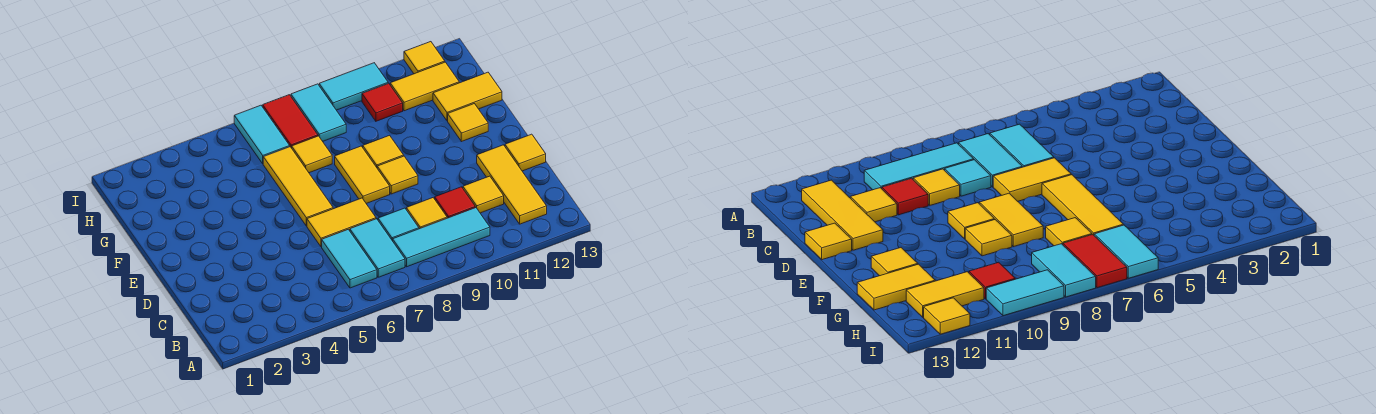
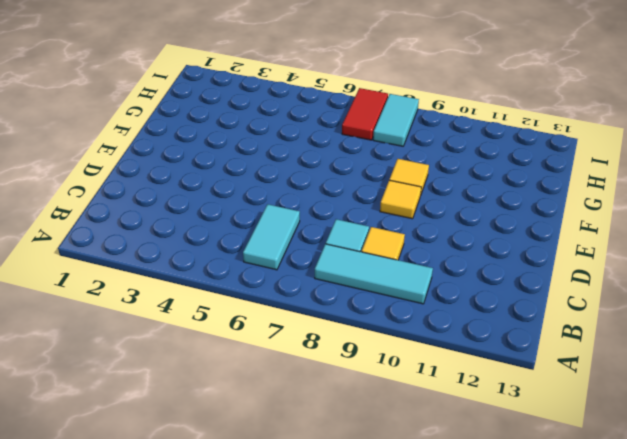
none -> cyan 1x2 tile [350,219,405,277]
none -> yellow 1x3 tile [477,145,547,224]
none -> red 1x1 tile [435,187,475,218]

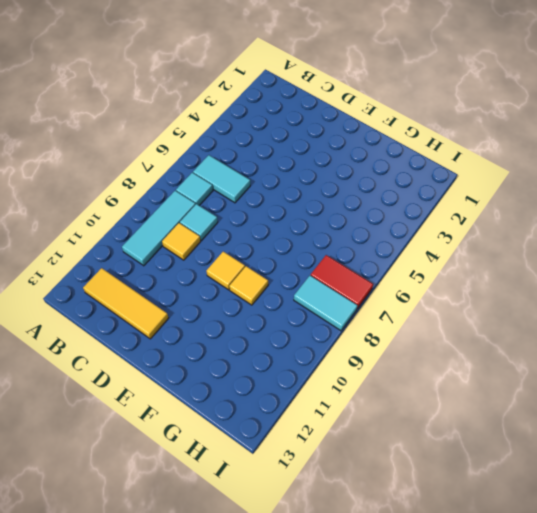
cyan 1x1 tile [176,173,213,205] -> cyan 1x2 tile [350,219,405,277]
none -> red 1x1 tile [435,187,475,218]
none -> yellow 1x1 tile [463,176,504,213]
none -> yellow 1x2 tile [307,198,376,247]

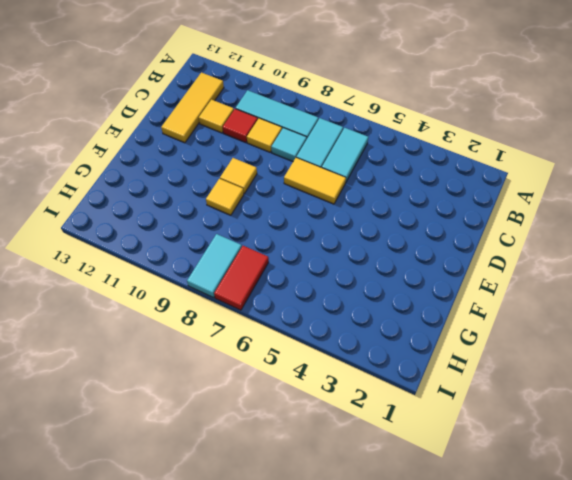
none -> yellow 1x1 tile [505,134,546,171]
none -> yellow 1x3 tile [263,147,333,226]
none -> yellow 1x2 tile [335,146,390,204]

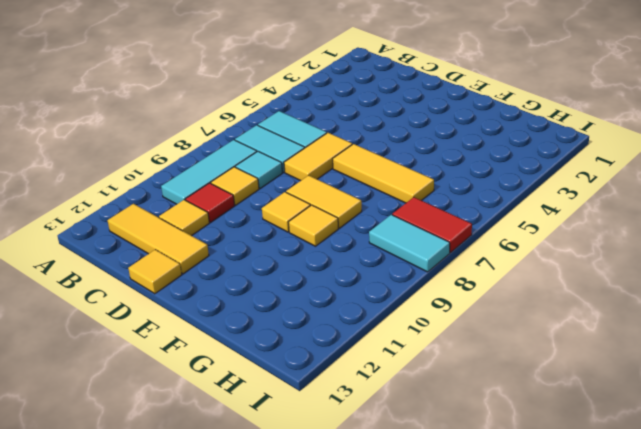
none -> yellow 1x1 tile [448,104,488,142]
none -> yellow 1x1 tile [292,136,332,173]
none -> yellow 1x2 tile [433,72,502,121]

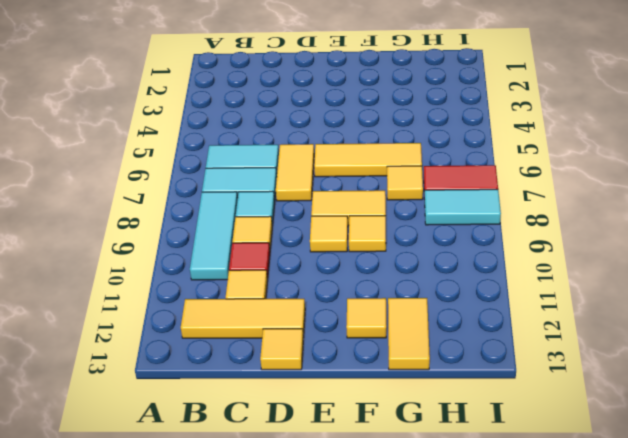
none -> cyan 1x2 tile [234,105,290,164]
none -> red 1x1 tile [362,83,403,121]
none -> yellow 1x2 tile [390,62,459,111]

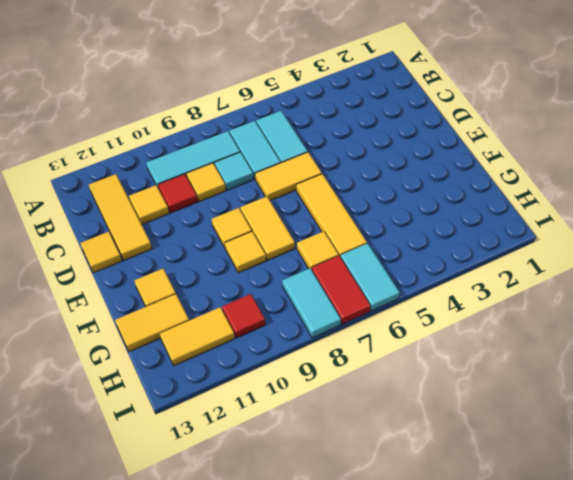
none -> cyan 1x2 tile [319,63,388,110]
none -> yellow 1x1 tile [404,42,445,74]

